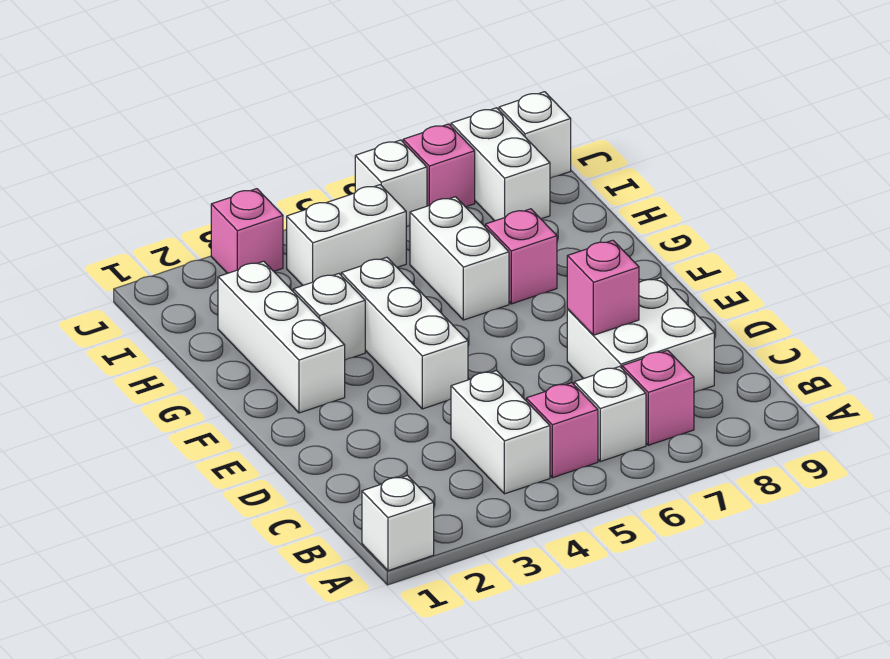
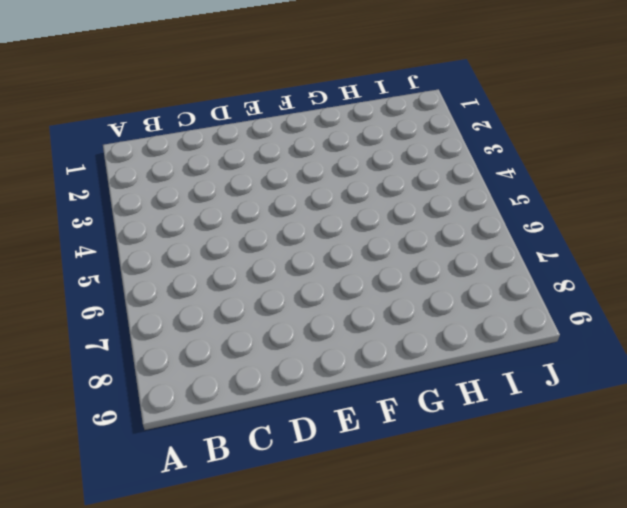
none -> white 1x1 brick [362,475,434,571]
none -> white 1x2 brick [451,370,550,494]
none -> pink 1x1 brick [526,383,598,478]

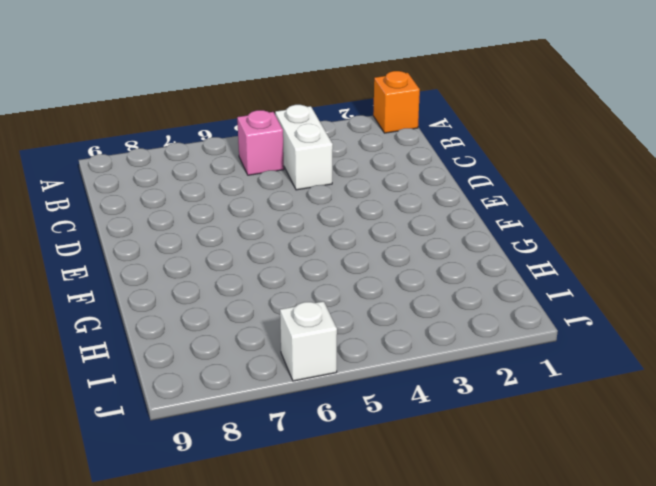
orange 1x1 brick [373,71,420,133] -> white 1x1 brick [362,475,434,571]
none -> white 1x1 brick [574,366,646,461]
none -> pink 1x1 brick [622,350,694,445]
none -> white 2x2 brick [567,278,714,392]

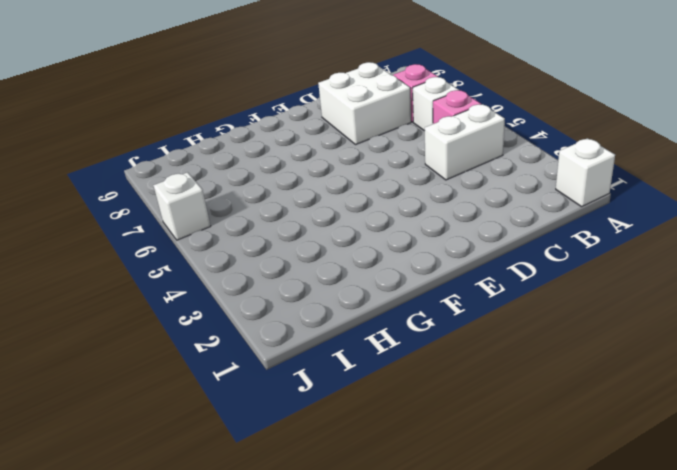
none -> white 1x3 brick [341,257,468,409]
none -> white 1x3 brick [218,261,345,413]
none -> white 1x1 brick [293,274,365,360]

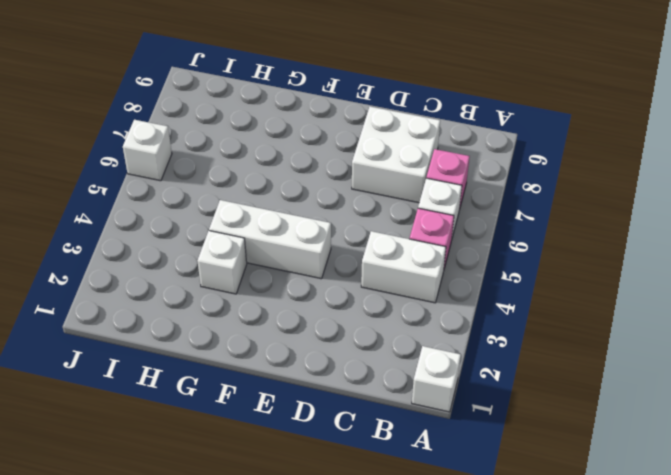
none -> white 1x3 brick [218,261,345,413]
none -> white 1x2 brick [410,197,509,320]
none -> pink 1x1 brick [485,209,557,304]

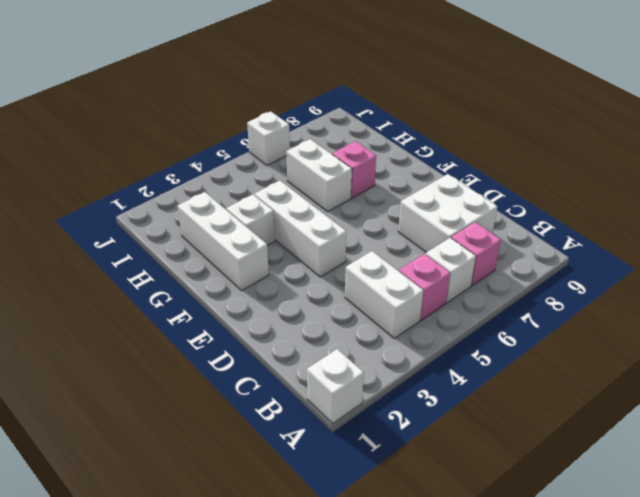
none -> white 1x2 brick [287,185,406,285]
none -> white 1x2 brick [451,108,550,221]
none -> pink 1x1 brick [211,189,283,273]

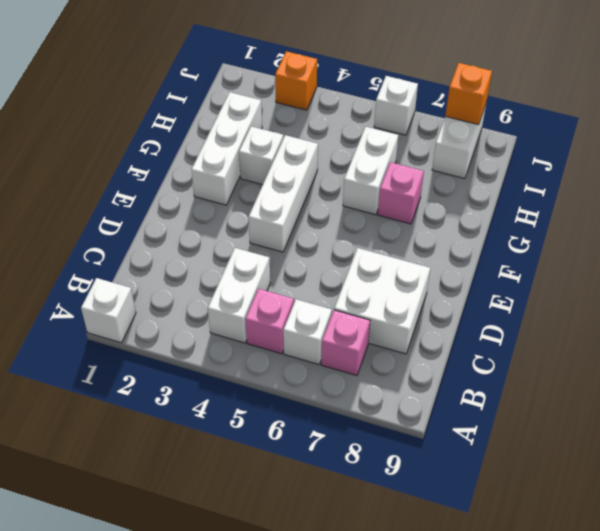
orange 1x1 brick [275,51,317,110] -> pink 1x1 brick [211,189,283,273]
orange 1x1 brick [445,63,492,125] -> none
none -> white 1x2 brick [287,185,406,285]
none -> pink 1x1 brick [403,124,475,207]
none -> white 1x1 brick [499,92,571,178]

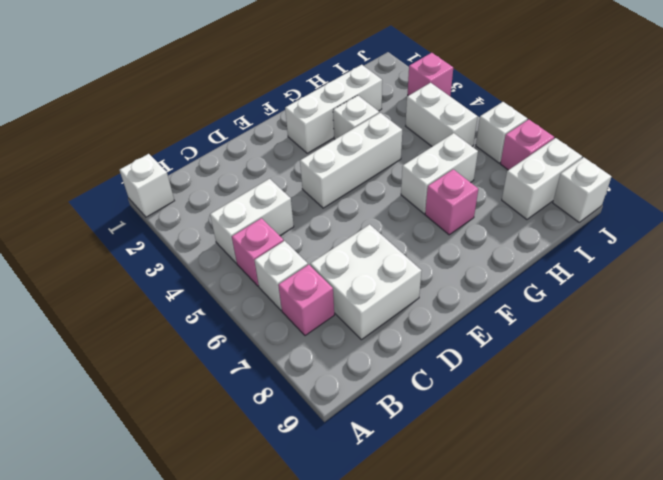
none -> pink 1x1 brick [567,240,639,335]

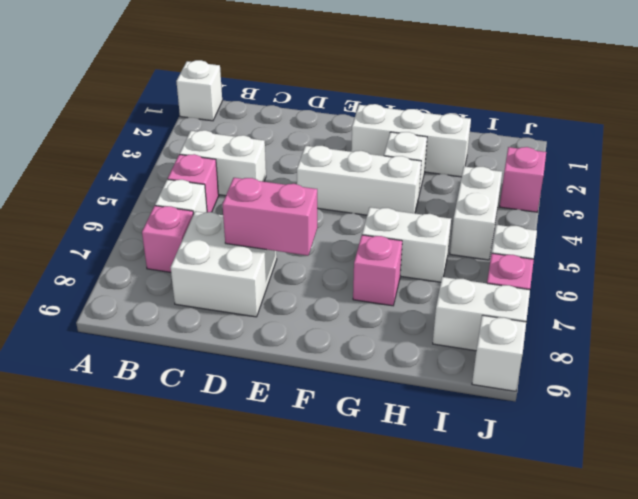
pink 1x2 brick [222,178,317,256] -> pink 1x1 brick [567,240,639,335]

